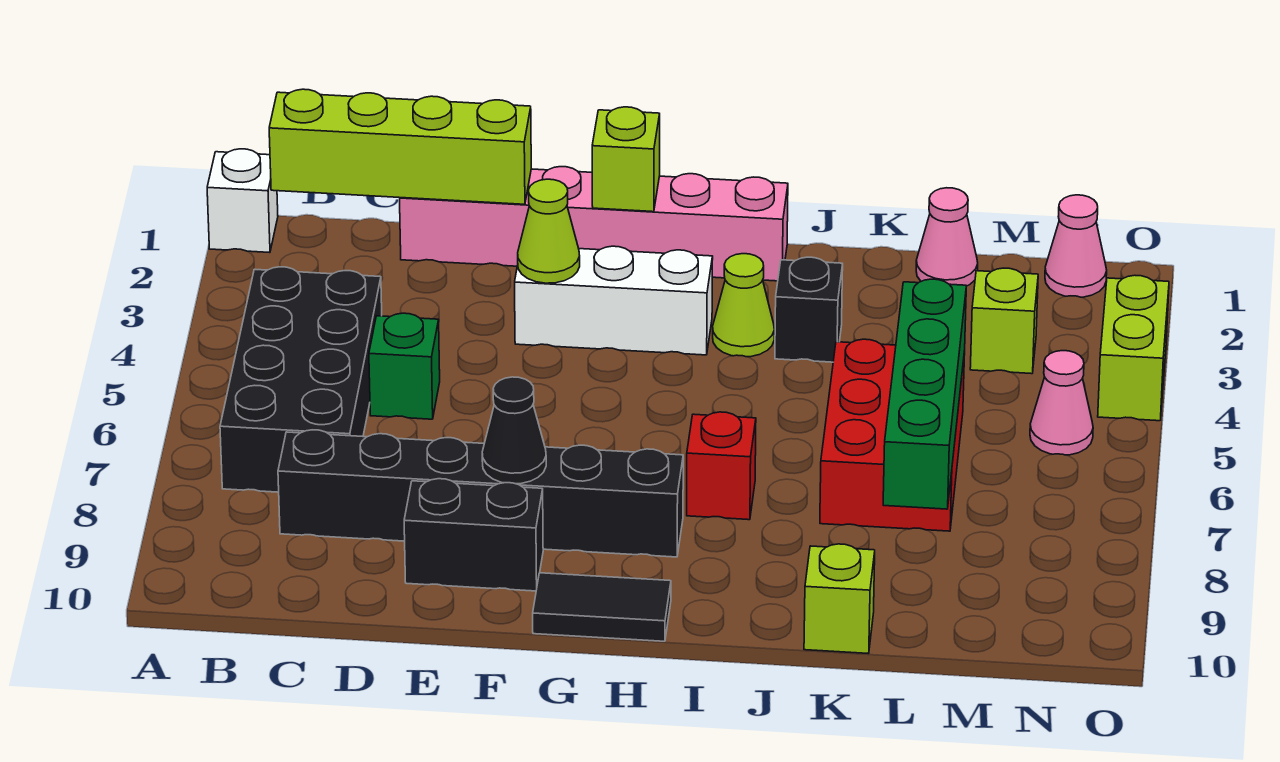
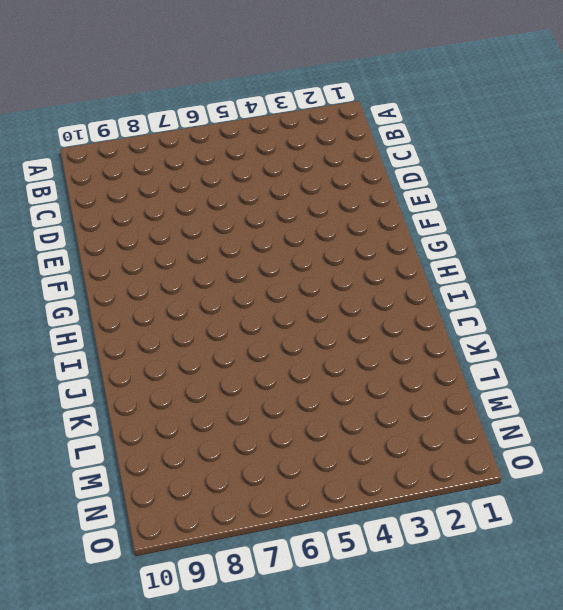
none -> white 1x1 brick [207,149,278,253]
none -> black 2x4 brick [220,267,382,492]
none -> black 1x6 brick [278,430,683,557]

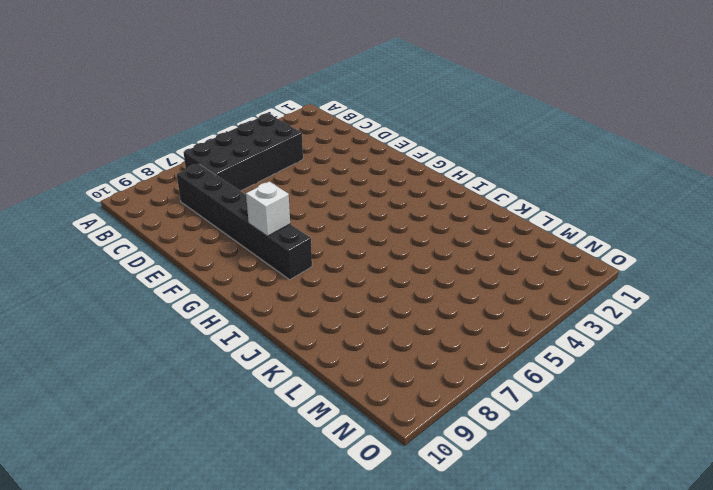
white 1x1 brick [246,182,290,236] -> white 1x1 brick moved to [207,149,278,253]
none -> pink 1x6 brick [400,167,788,281]
none -> green 1x1 brick [369,313,440,419]
none -> black 1x2 brick [404,479,543,591]

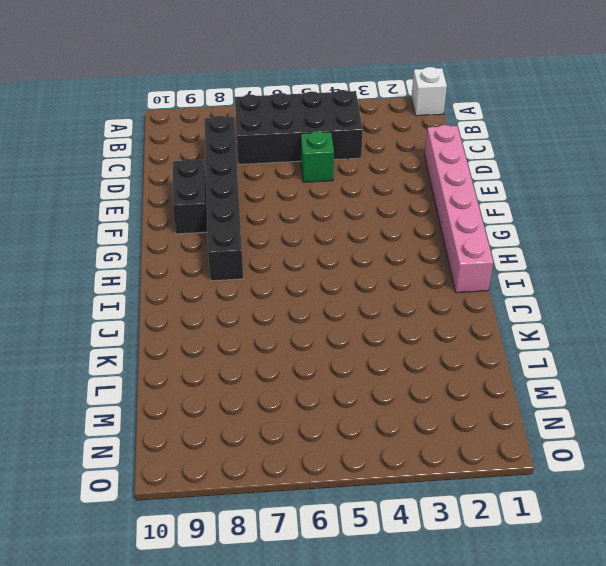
none -> white 1x3 brick [515,246,713,355]
none -> black 1x2 tile [533,573,671,641]
none -> lime 1x1 cone [713,254,774,357]

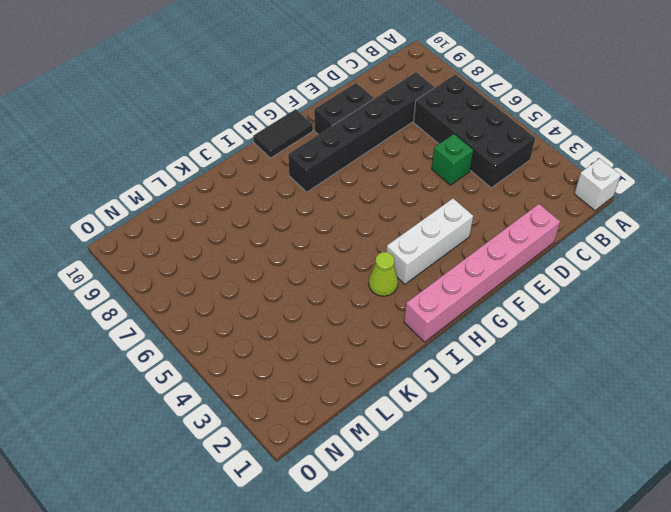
none -> red 1x1 brick [687,412,756,520]
none -> black 1x1 brick [775,257,843,362]
none -> red 2x3 brick [820,339,965,531]

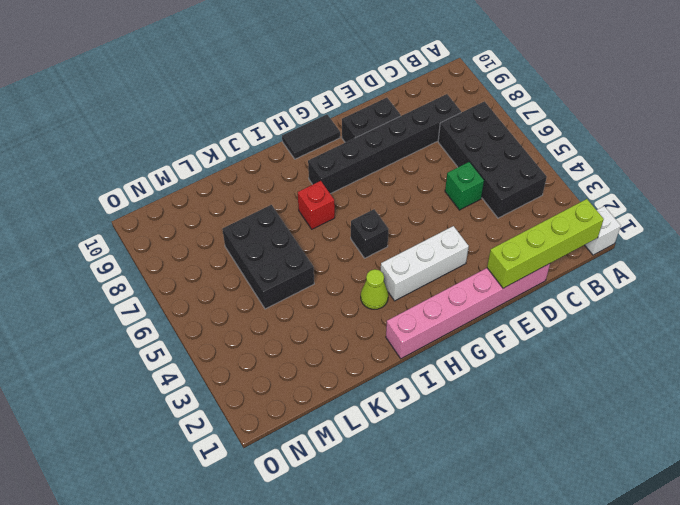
black 1x1 brick [351,209,389,258] -> black 1x1 brick moved to [775,257,843,362]
black 2x3 brick [222,205,314,309] -> red 2x3 brick [820,339,965,531]
none -> lime 1x1 brick [804,544,875,654]
none -> pink 1x1 cone [916,188,978,286]
none -> lime 1x1 brick [970,268,1038,374]

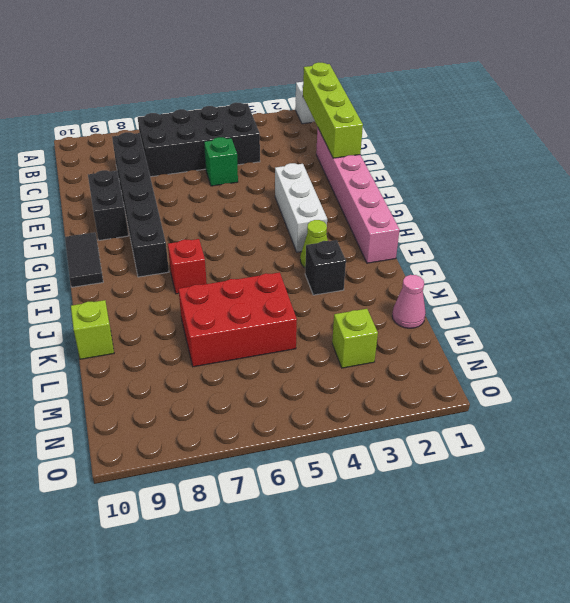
none -> pink 1x1 cone [1045,195,1107,297]
none -> pink 1x1 cone [1030,351,1093,455]
none -> lime 1x2 brick [1098,275,1169,421]

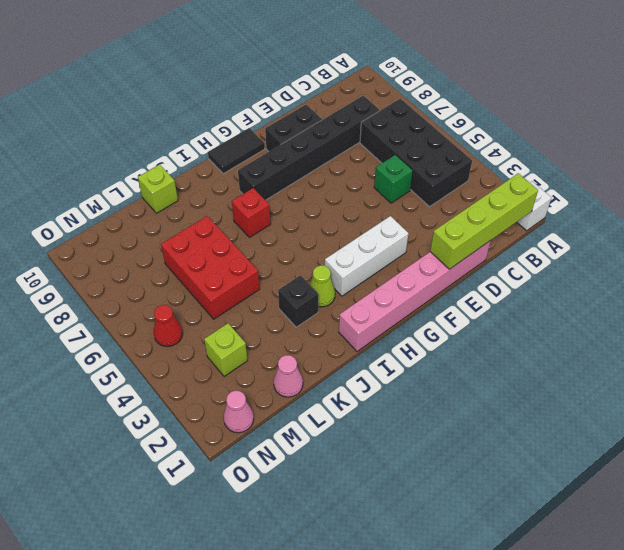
red 1x1 cone [154,305,183,347] -> pink 1x1 cone [1030,351,1093,455]
none -> lime 1x2 brick [1098,275,1169,421]
none -> lime 1x1 cone [518,179,580,283]
none -> black 1x1 cone [482,377,546,484]

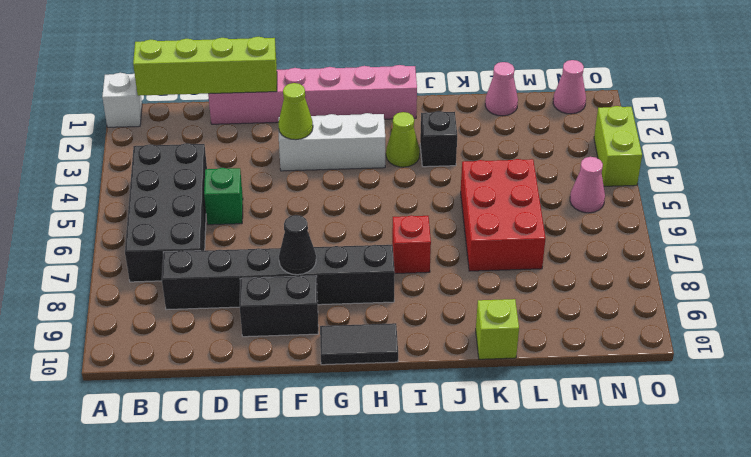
none -> lime 1x1 brick [970,268,1038,374]
none -> lime 1x1 brick [592,107,660,212]
none -> green 1x4 brick [883,279,966,509]

